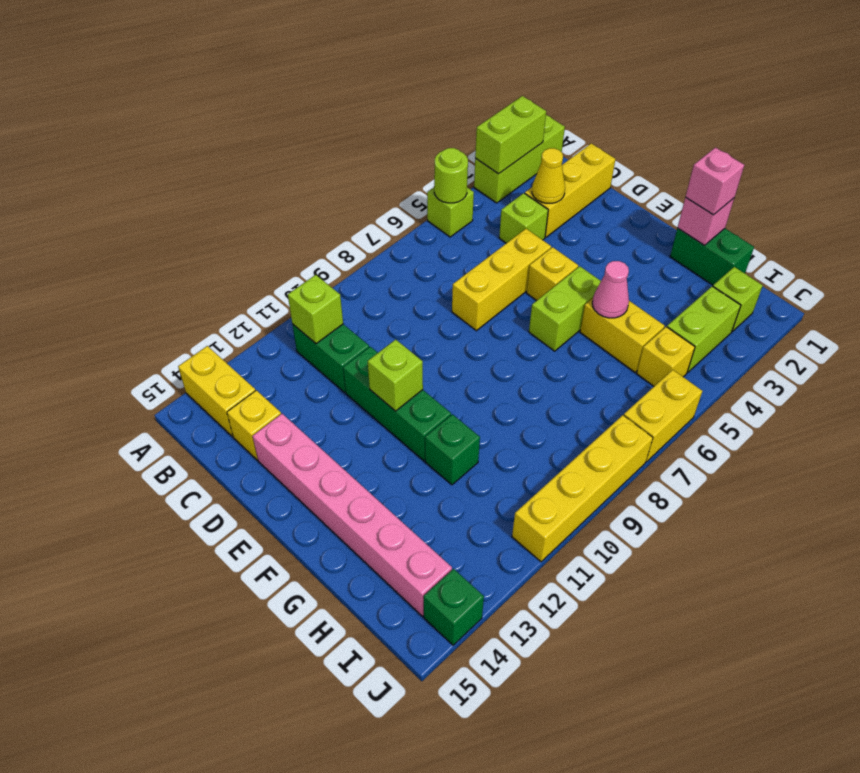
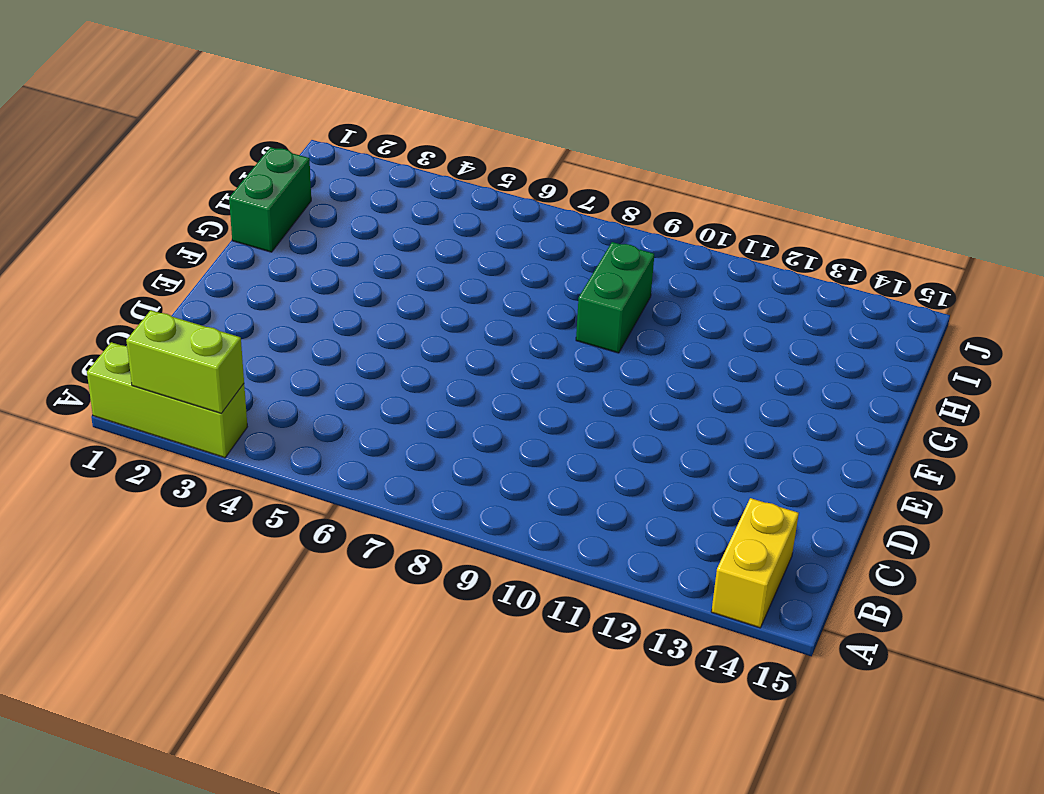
green 1x2 brick [576,242,654,353] -> green 1x2 brick moved to [292,324,369,392]
none -> lime 1x1 brick [427,188,474,237]
none -> yellow 1x3 brick [525,143,615,237]
none -> lime 1x1 brick [499,193,548,243]

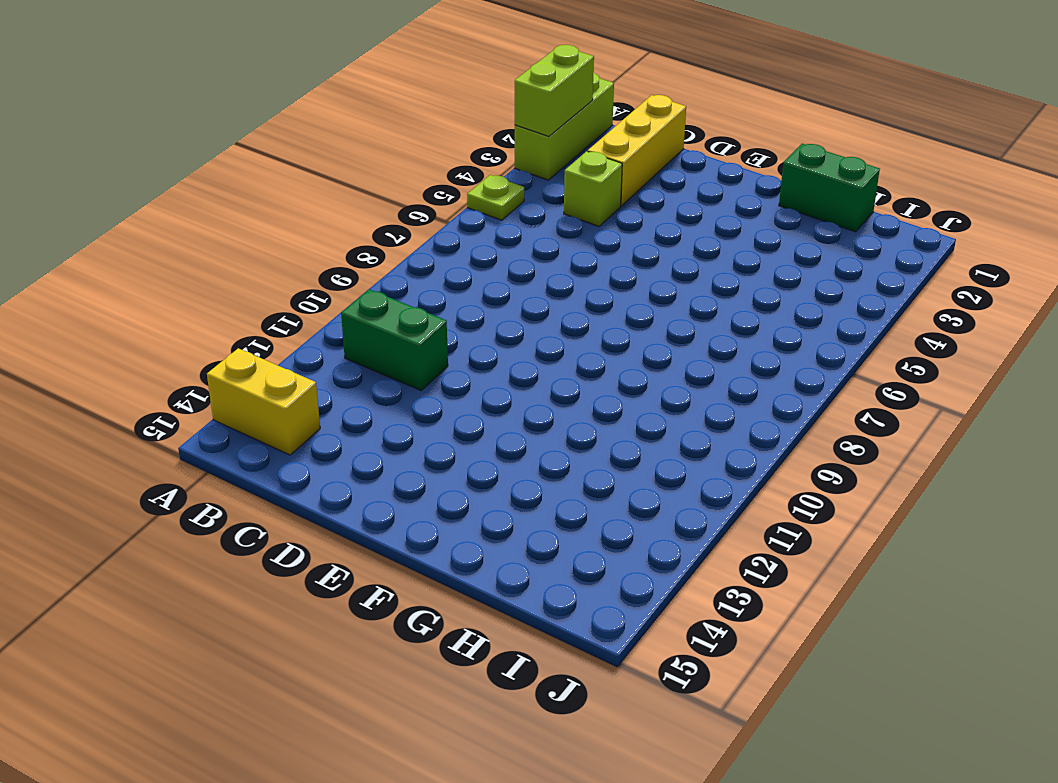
lime 1x1 plate [467,175,524,220] -> lime 1x1 brick [427,188,474,237]
none -> yellow 1x1 brick [227,390,281,460]
none -> yellow 1x3 brick [452,229,551,331]
none -> green 1x3 brick [343,347,451,461]

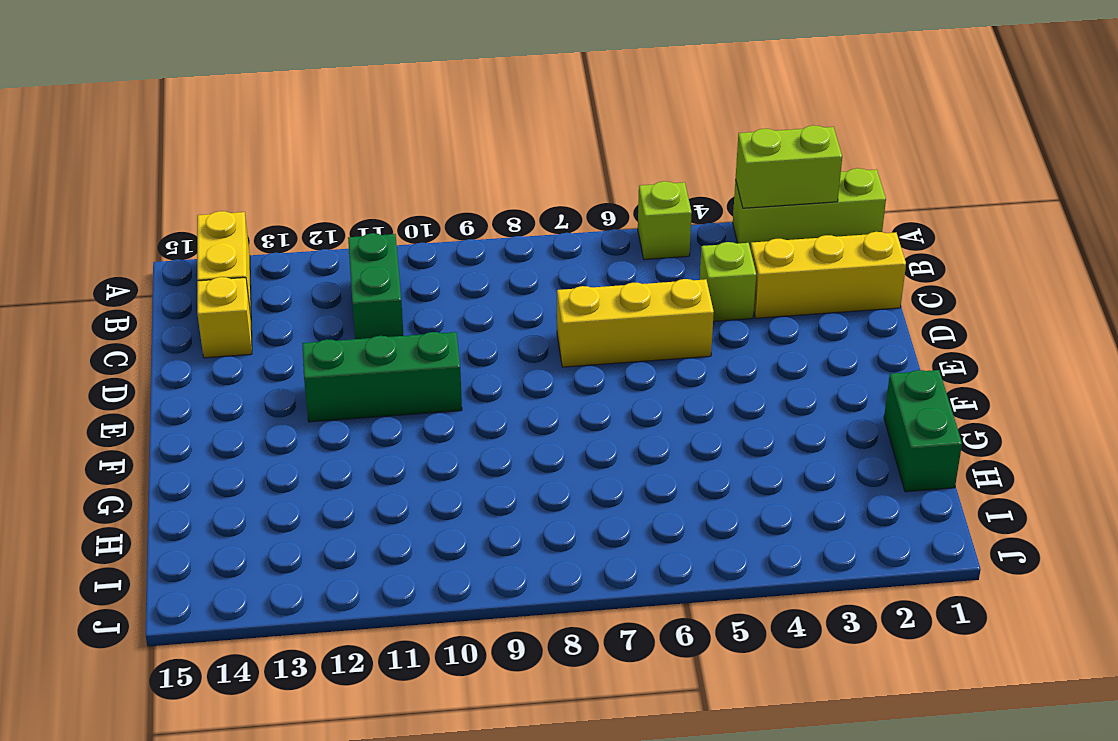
green 1x3 brick [303,332,462,422] -> green 1x3 brick turned to [343,347,451,461]
none -> pink 1x6 brick [253,414,452,616]
none -> yellow 1x1 brick [527,247,578,301]
none -> lime 1x2 brick [529,266,601,351]

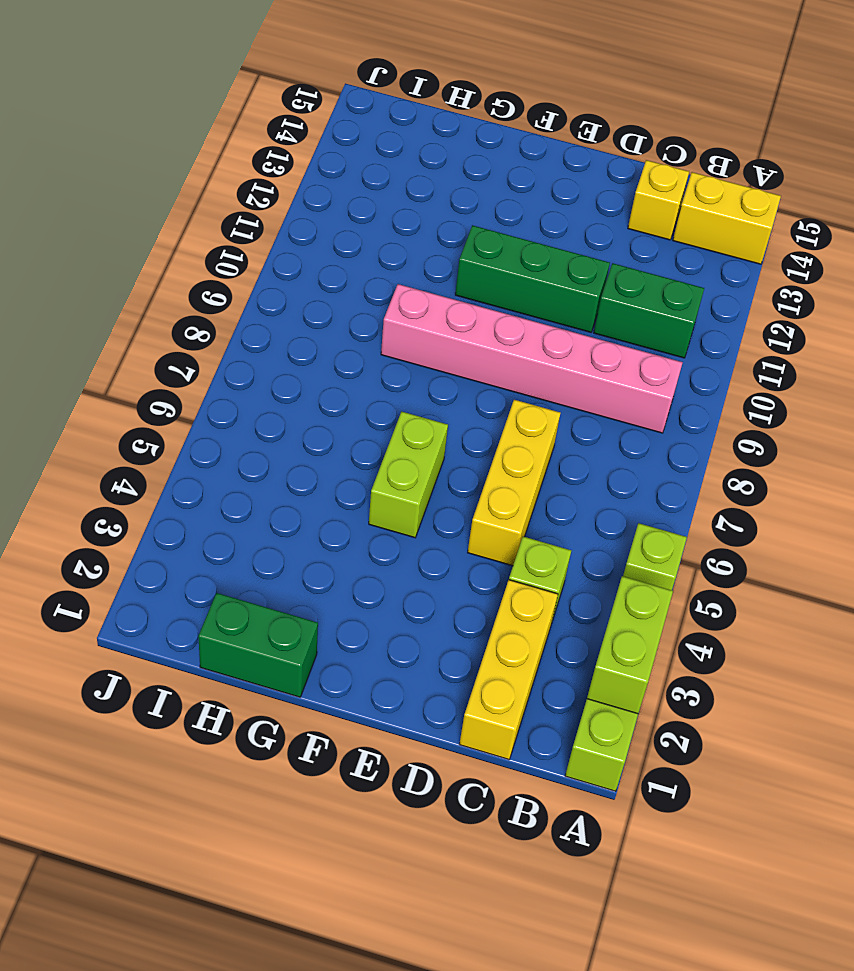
pink 1x6 brick [381,284,683,433] -> pink 1x6 brick moved to [253,414,452,616]
none -> yellow 1x1 brick [527,247,578,301]
none -> yellow 1x2 brick [580,298,665,372]
none -> green 1x1 brick [425,414,480,485]

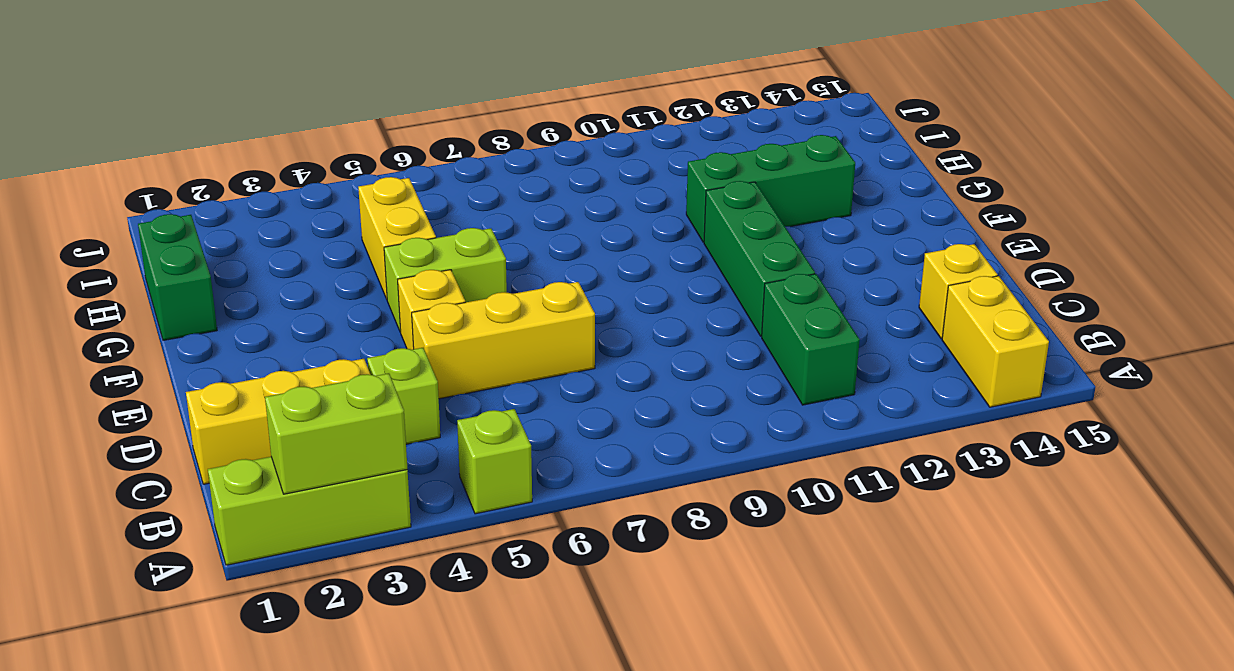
green 1x3 brick [686,135,855,242] -> green 1x1 brick [425,414,480,485]
none -> pink 1x6 brick [253,414,452,616]
none -> lime 1x1 brick [713,267,763,332]
none -> lime 1x2 brick [667,286,741,373]

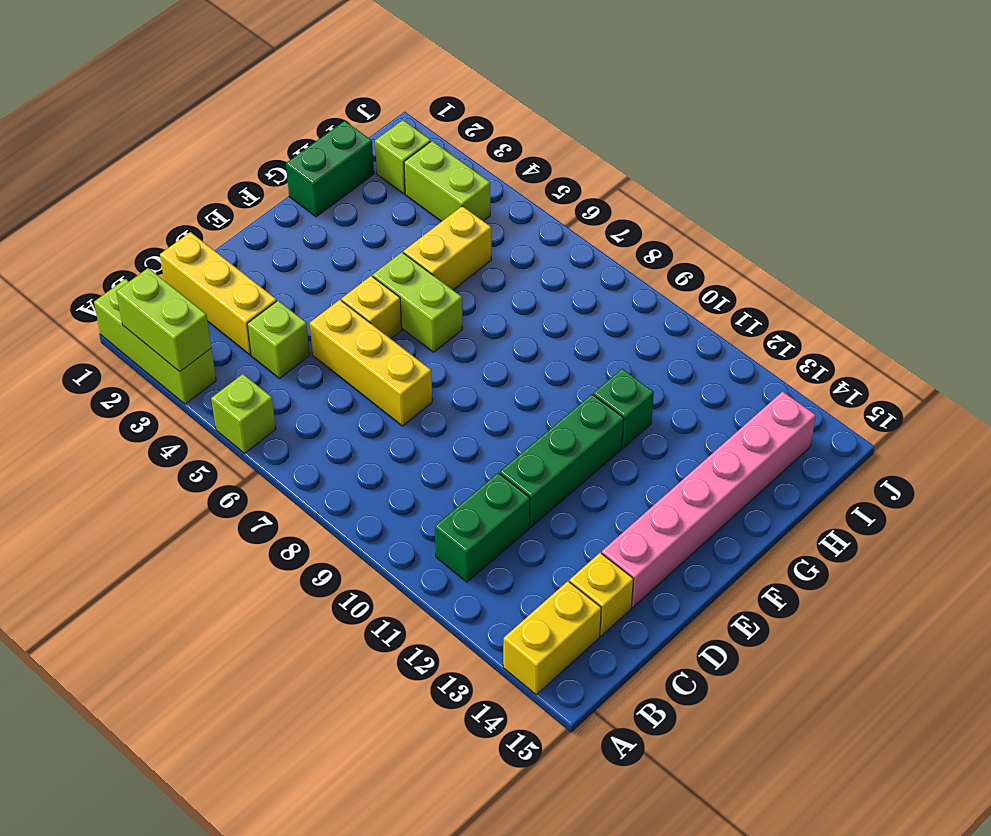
none -> yellow 1x1 brick [637,327,695,386]
none -> yellow 1x2 brick [624,370,703,462]
none -> yellow 1x4 brick [512,415,653,562]

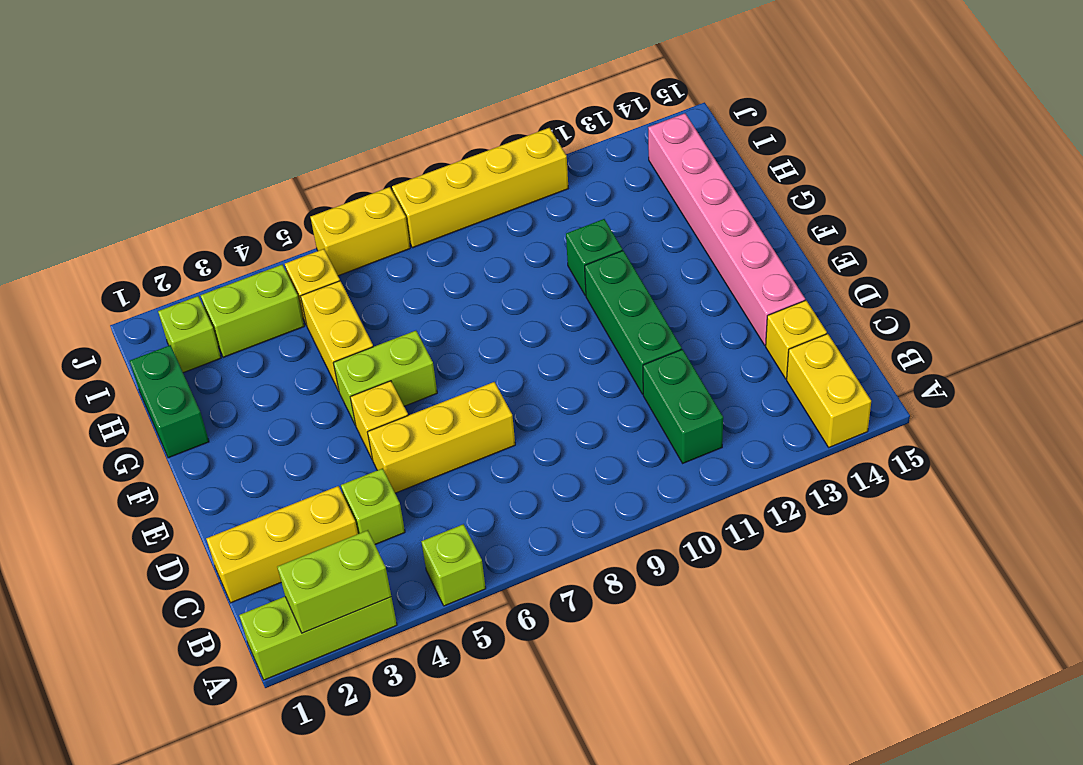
none -> green 1x1 brick [424,569,484,645]
none -> lime 1x1 round brick [434,148,468,203]
none -> lime 1x1 brick [288,275,343,344]

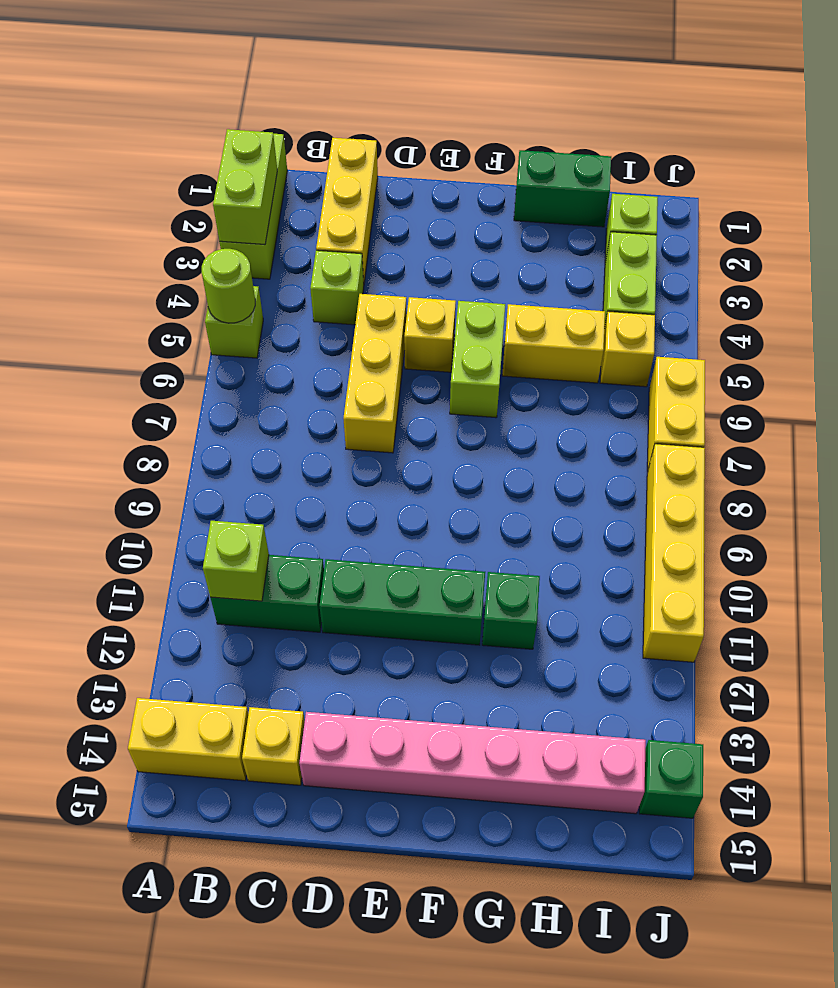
none -> yellow 1x1 cone [532,148,565,203]
none -> lime 1x1 brick [368,339,423,411]
none -> pink 1x1 brick [678,198,734,245]

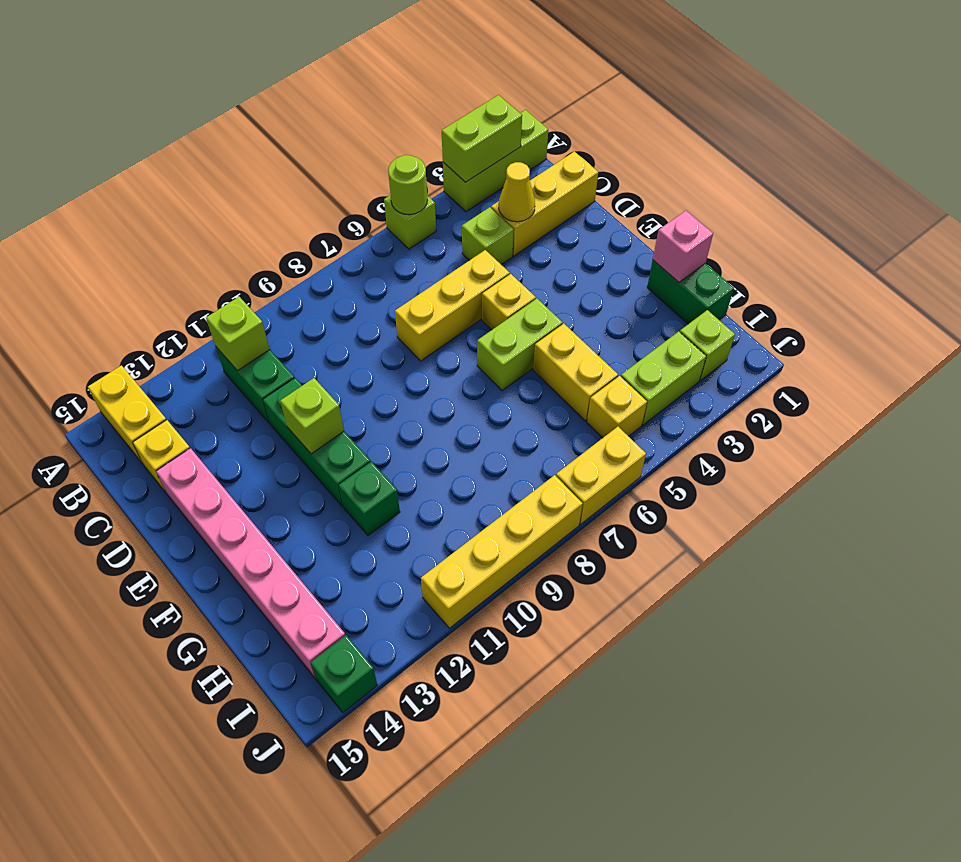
none -> pink 1x1 cone [592,261,629,318]
none -> pink 1x1 brick [686,148,744,215]

